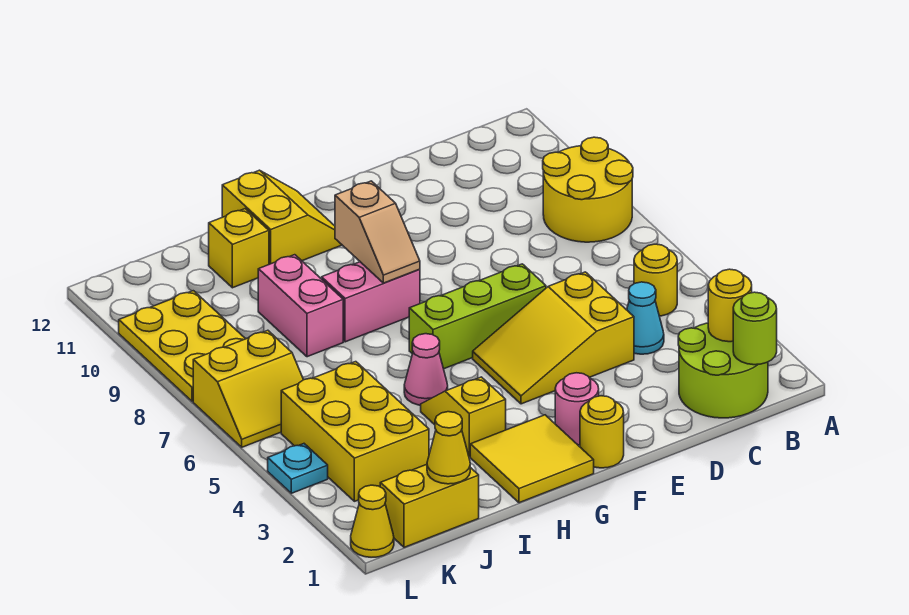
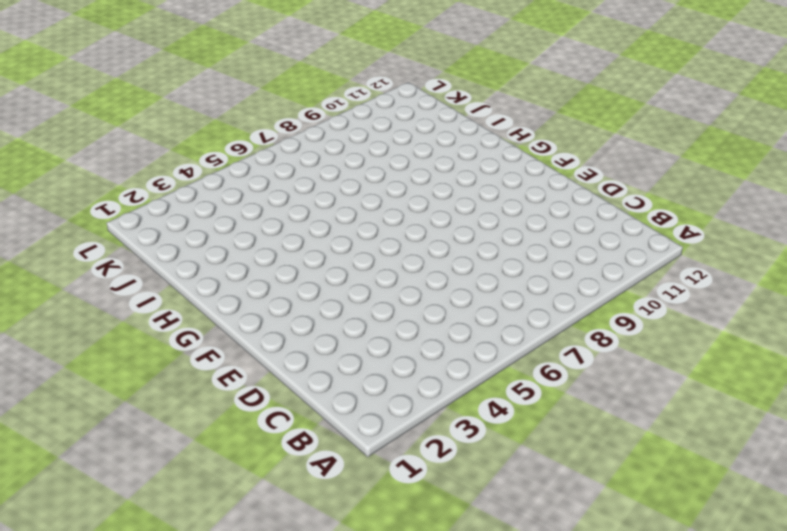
none -> yellow 2x2 round brick [543,137,633,242]
none -> lime 2x2 round brick [678,323,768,418]
none -> yellow 1x1 round brick [634,244,677,316]

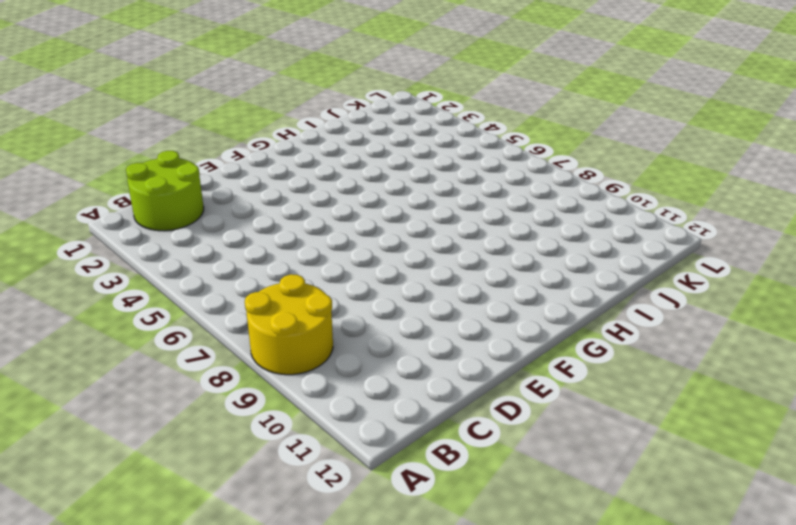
none -> yellow 1x1 round brick [634,244,677,316]
none -> cyan 1x1 cone [627,282,664,354]
none -> yellow 2x3 slope [473,272,634,404]

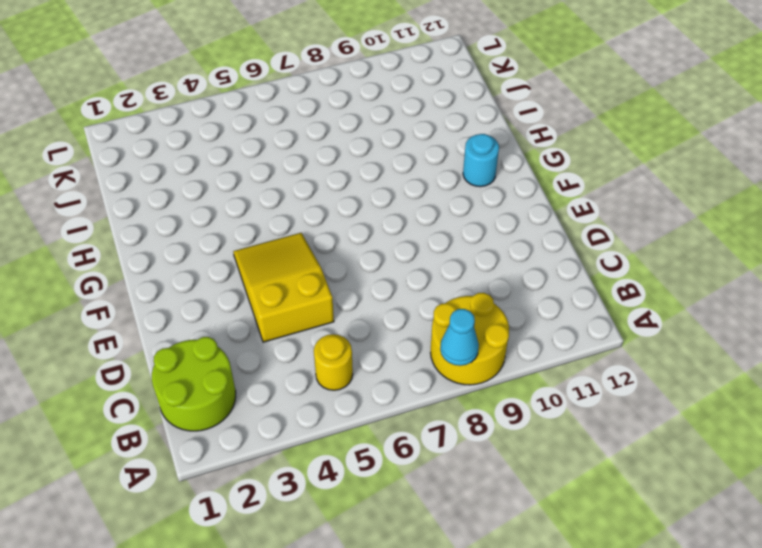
cyan 1x1 cone [440,309,479,366] -> cyan 1x1 cone moved to [627,282,664,354]
cyan 1x1 round brick [463,134,499,187] -> yellow 2x2 slope [222,170,342,264]
none -> lime 1x3 brick [409,264,546,369]
none -> yellow 1x1 round brick [580,396,624,468]
none -> pink 1x1 round brick [555,373,599,445]

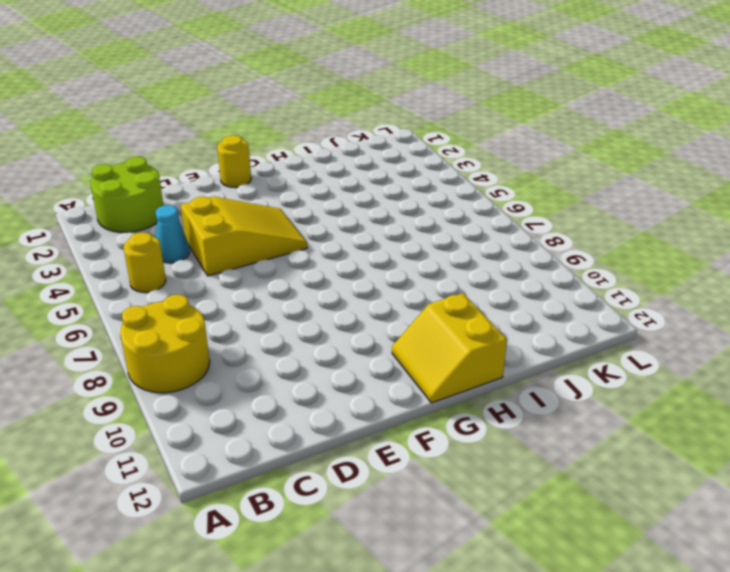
none -> lime 1x3 brick [409,264,546,369]
none -> pink 1x1 round brick [555,373,599,445]
none -> yellow 2x2 tile [470,415,594,503]

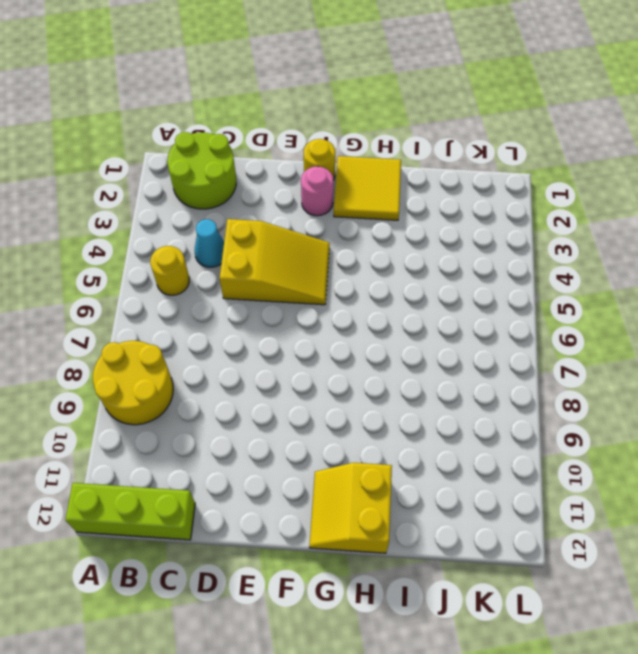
lime 1x3 brick [66,483,195,540] -> lime 1x3 brick moved to [409,264,546,369]
none -> pink 1x2 brick [322,262,420,342]
none -> yellow 1x2 slope [421,377,506,457]
none -> pink 1x1 cone [404,334,448,405]

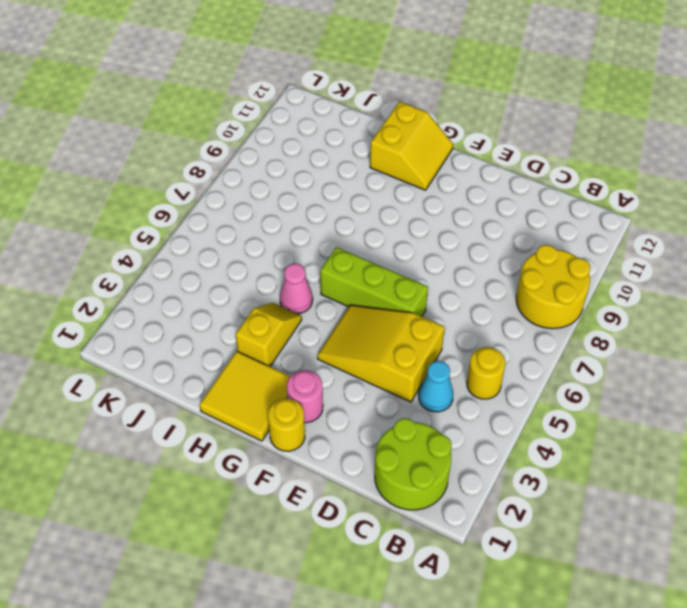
none -> pink 1x2 brick [322,262,420,342]
none -> pink 1x2 brick [258,255,343,357]
none -> yellow 1x1 brick [209,209,269,288]

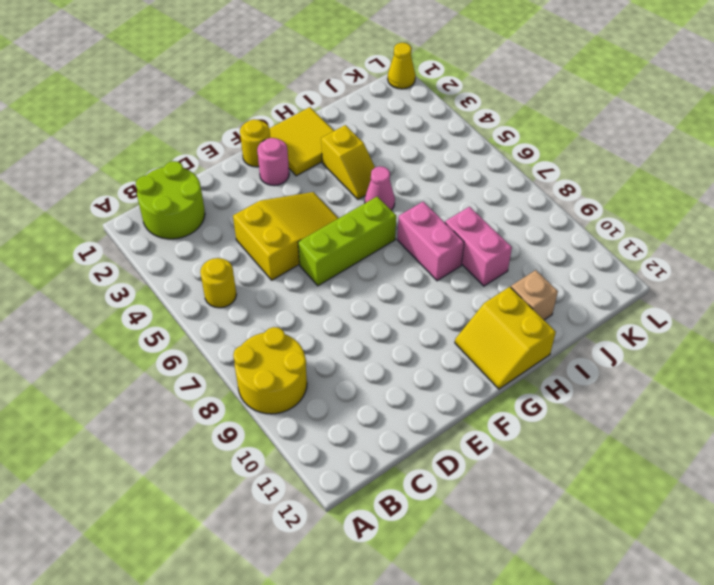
pink 1x2 brick [397,202,464,281] -> pink 1x2 brick turned to [322,262,420,342]
tan 1x1 brick [511,270,558,320] -> yellow 1x1 brick [209,209,269,288]
none -> cyan 1x1 cone [627,282,664,354]
none -> yellow 1x2 brick [380,464,479,547]
none -> yellow 2x3 brick [281,362,429,501]

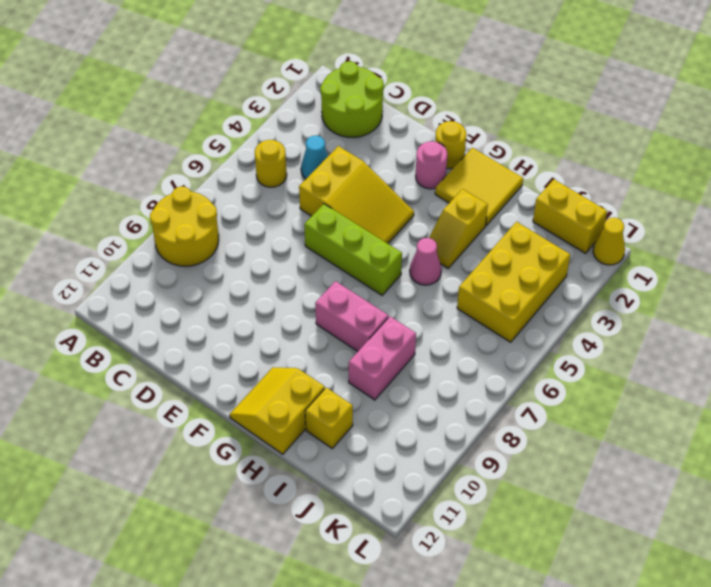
none -> yellow 2x2 slope [193,330,303,447]
none -> yellow 2x3 plate [119,291,245,401]
none -> cyan 1x1 plate [268,444,328,493]

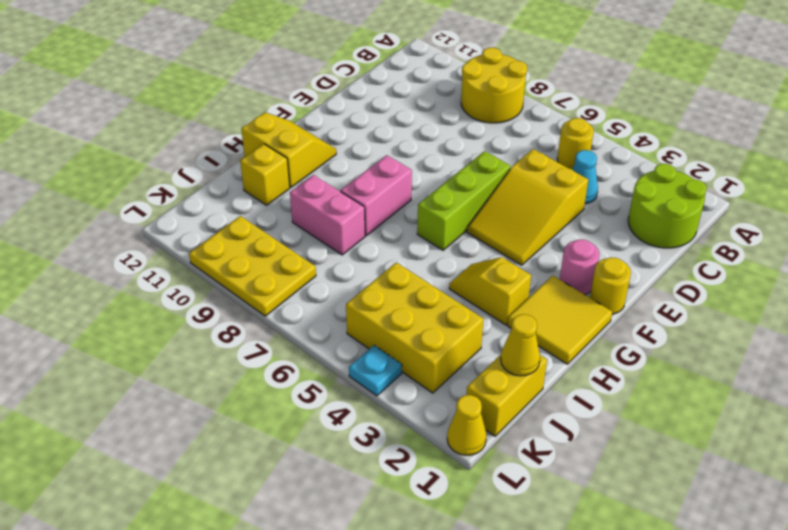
none -> pink 1x1 cone [404,334,448,405]
none -> yellow 2x2 slope [193,330,303,447]
none -> lime 1x1 round brick [733,292,777,365]

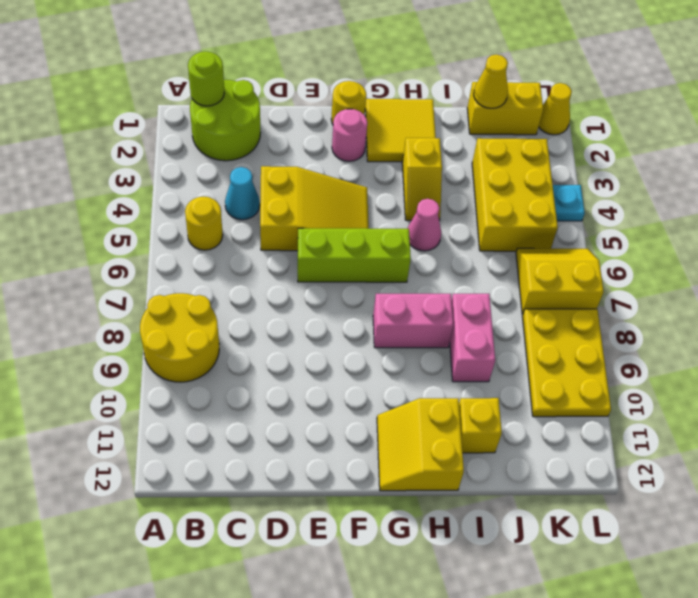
none -> yellow 1x1 round brick [708,269,752,342]
none -> tan 1x2 slope [335,181,420,283]

